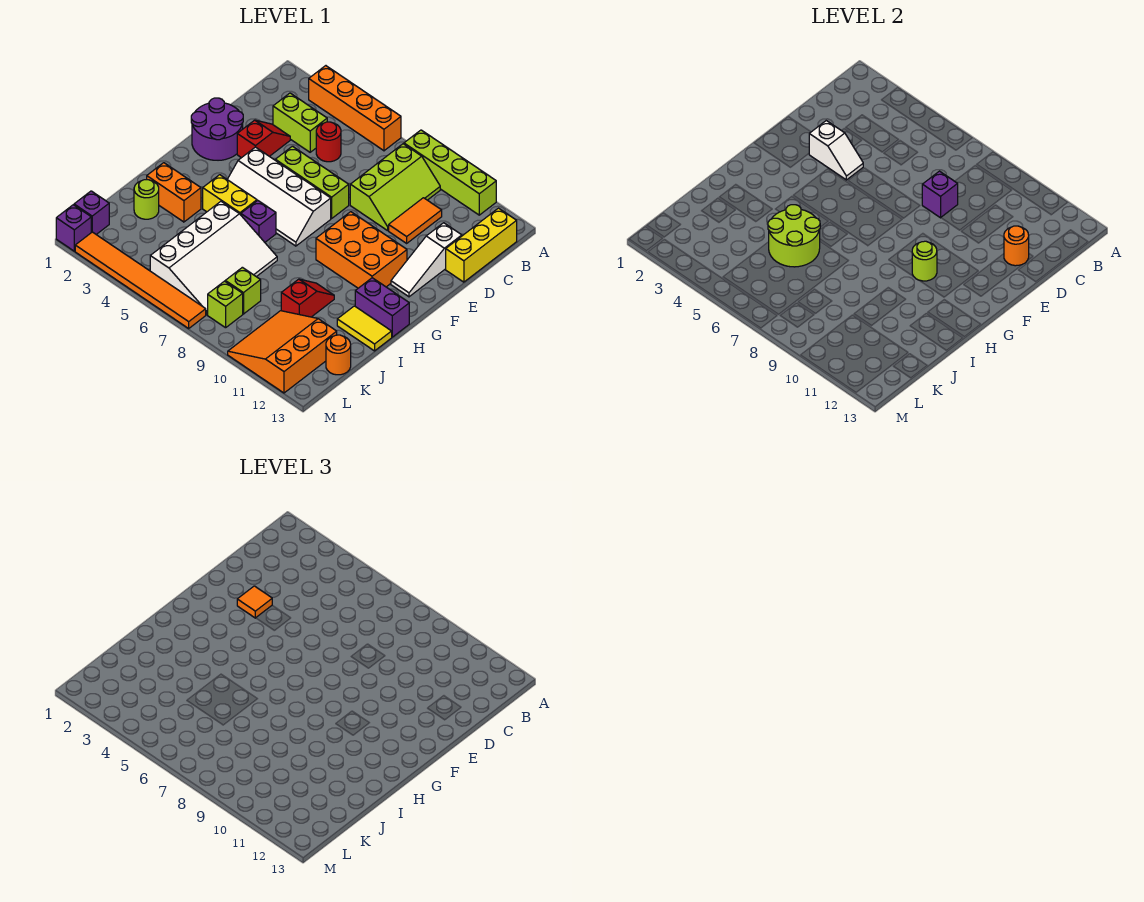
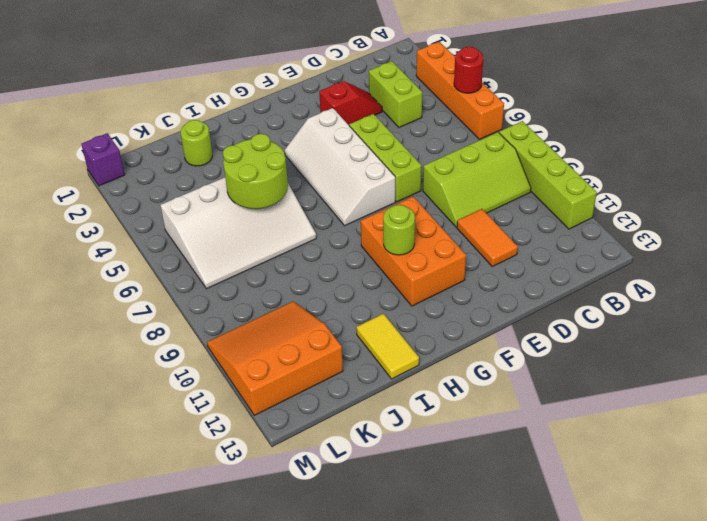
red 1x1 round brick [454,47,483,93] -> red 1x1 round brick moved to [316,122,341,162]
orange 1x2 tile [457,209,518,267] -> orange 1x2 tile turned to [389,198,442,243]
none -> yellow 1x3 brick [446,208,517,282]
none -> white 1x3 slope [391,223,462,297]
none -> purple 2x2 round brick [191,98,243,160]
none -> yellow 1x2 brick [203,175,257,215]

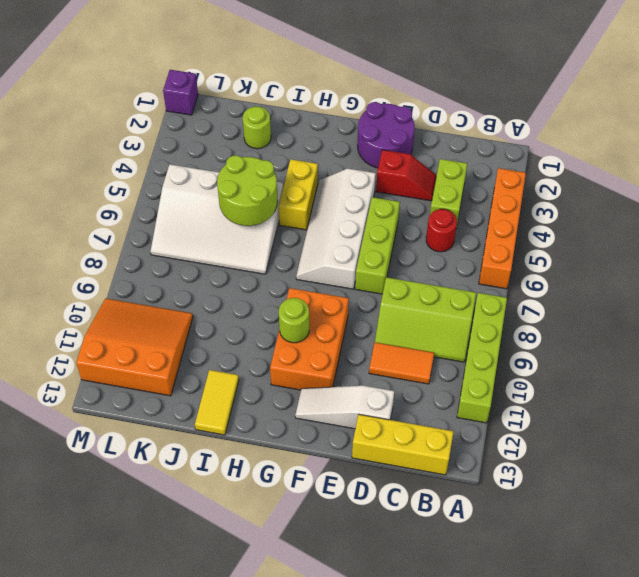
none -> purple 1x1 brick [241,201,276,242]
none -> purple 1x2 brick [355,278,409,337]
none -> orange 1x2 brick [147,163,201,222]
none -> red 1x2 slope [281,279,334,317]

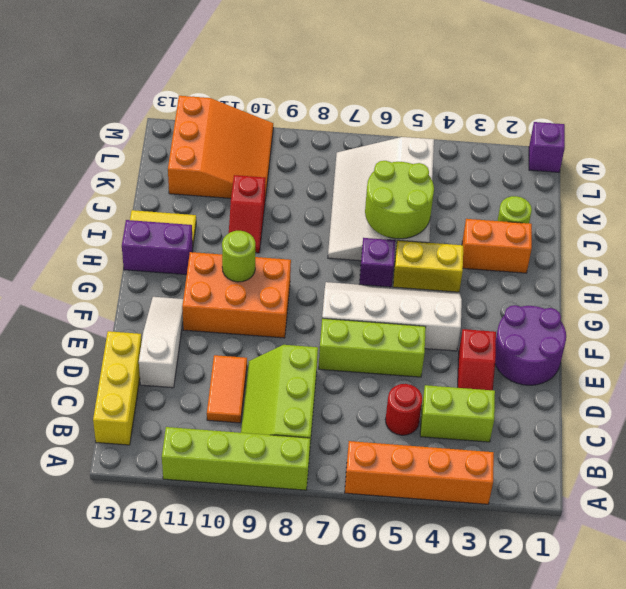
none -> lime 1x1 brick [225,267,261,314]
none -> orange 1x1 round brick [326,335,351,375]
none -> purple 1x1 brick [74,191,109,235]
none -> lime 1x1 brick [208,281,243,328]

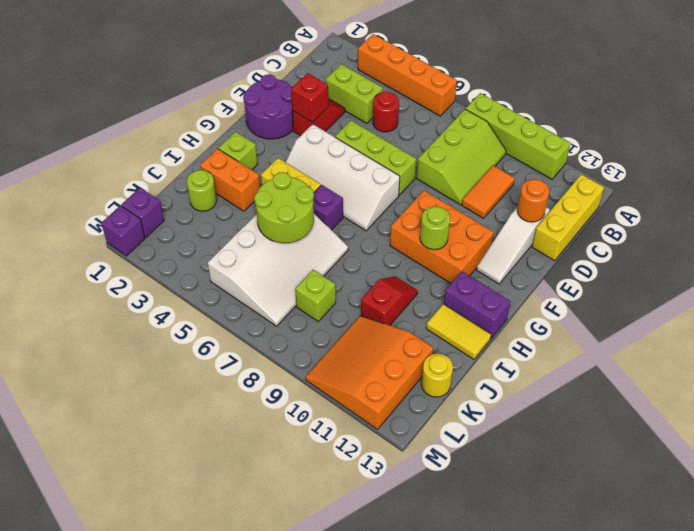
red 1x1 brick [291,73,329,122] -> white 1x2 slope [809,121,863,180]
lime 1x1 brick [218,132,258,170] -> lime 1x1 brick moved to [208,281,243,328]
yellow 1x1 round brick [421,354,453,397] -> orange 1x1 round brick [326,335,351,375]
none -> orange 1x6 tile [75,232,206,328]
none -> purple 1x1 brick [922,171,958,218]
none -> orange 1x1 tile [237,586,272,618]

